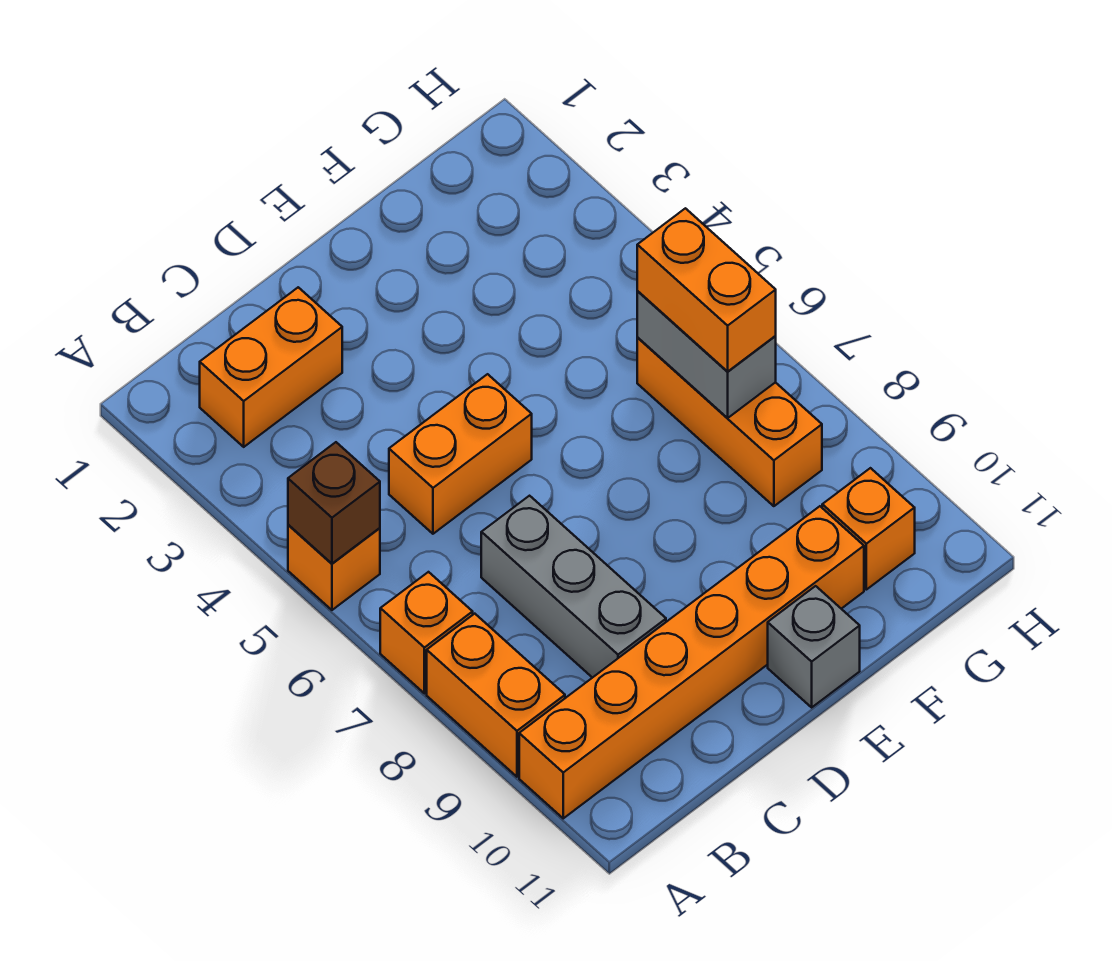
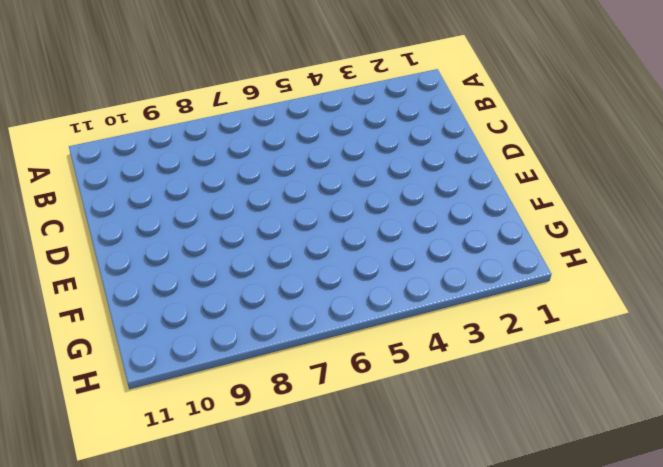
none -> orange 1x1 brick [288,525,380,610]
none -> orange 1x1 brick [380,572,473,693]
none -> orange 1x2 brick [427,614,565,777]

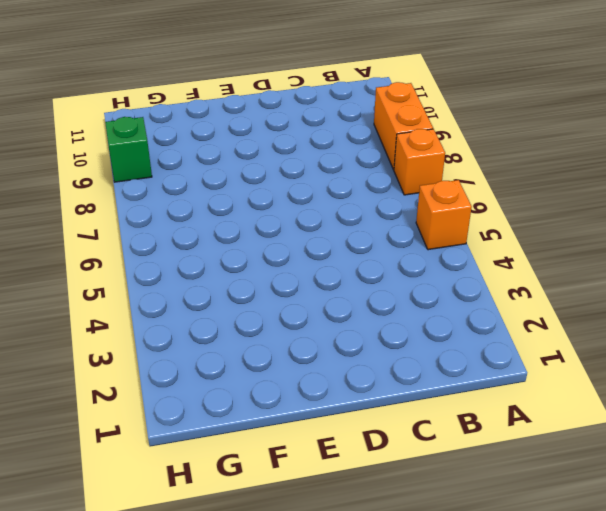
green 1x1 brick [105,117,152,182] -> none
none -> orange 1x6 brick [519,506,864,818]
none -> orange 1x2 brick [200,287,342,447]
none -> orange 1x2 brick [389,374,532,534]

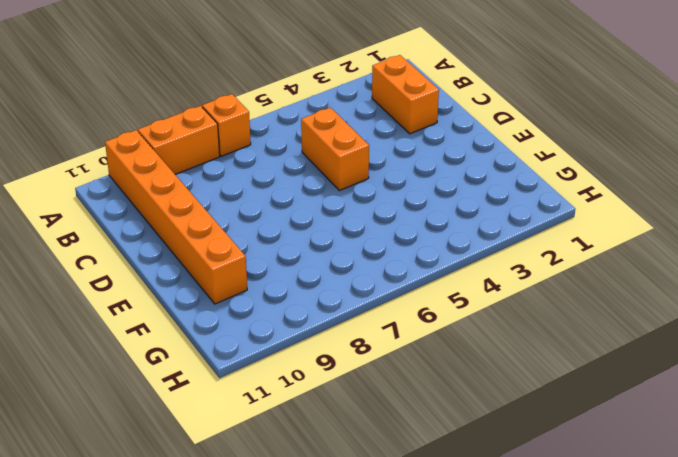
none -> orange 1x1 brick [288,525,380,610]
none -> grey 1x3 brick [481,496,666,678]
none -> grey 1x1 brick [768,586,860,707]

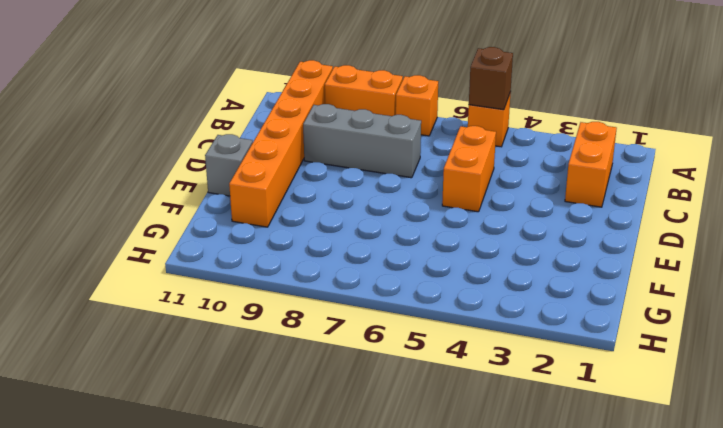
none -> orange 1x3 brick [637,337,822,506]
none -> orange 1x1 brick [822,468,915,590]
none -> grey 1x2 brick [637,291,776,418]

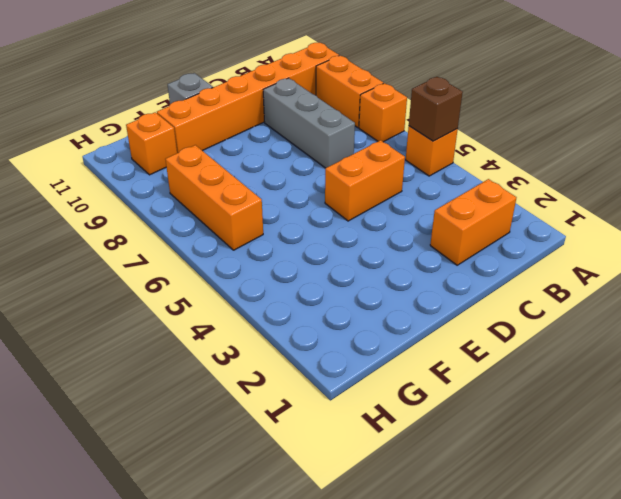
none -> grey 1x2 brick [637,291,776,418]
none -> orange 1x2 brick [637,208,776,371]

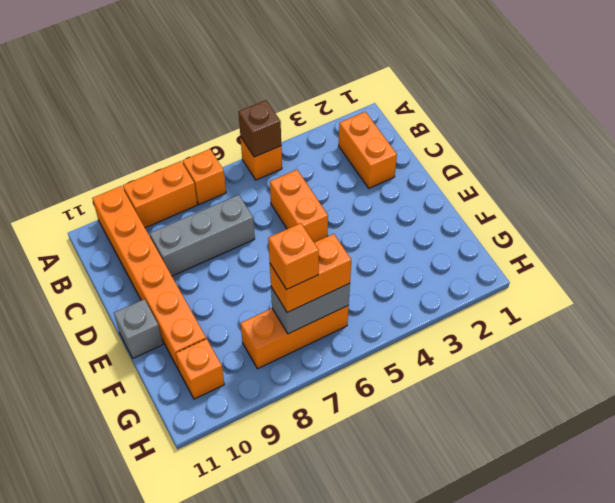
orange 1x1 brick [268,223,319,290] -> none

